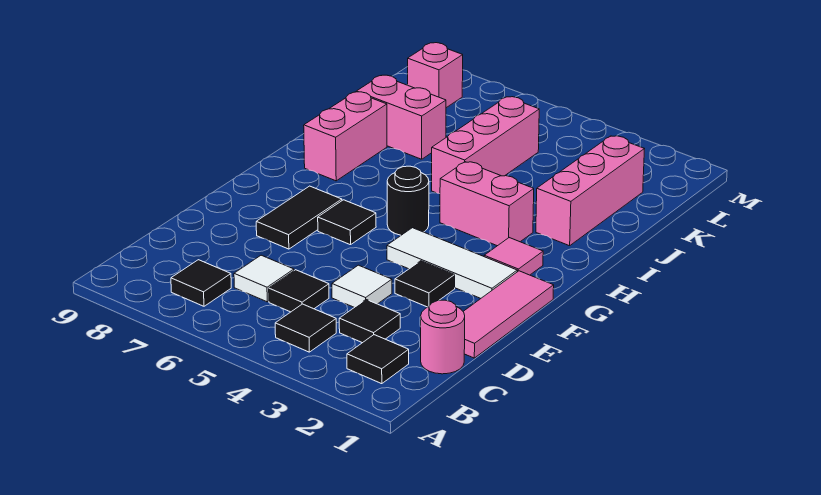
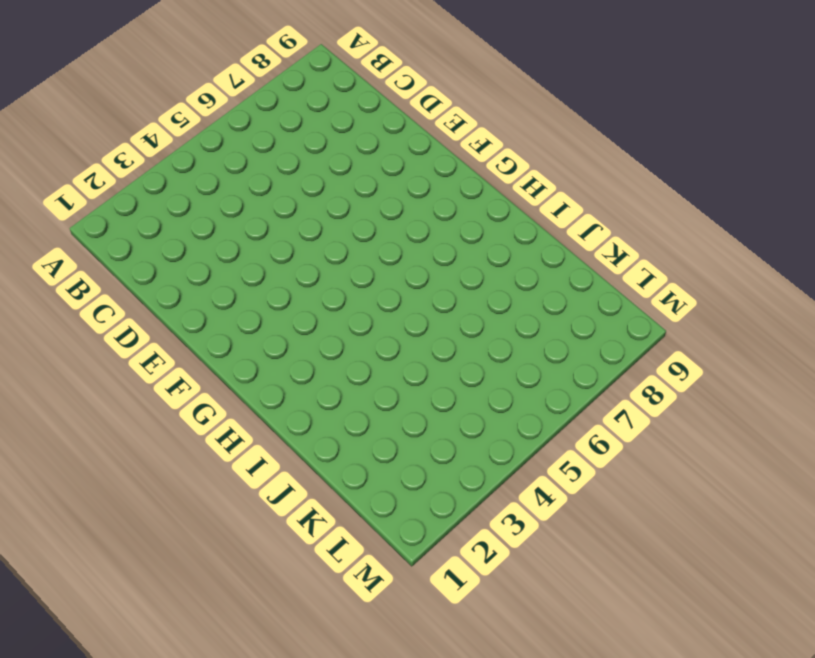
none -> black 1x1 tile [347,335,409,384]
none -> black 1x1 tile [275,304,336,352]
none -> black 1x1 tile [171,260,231,306]

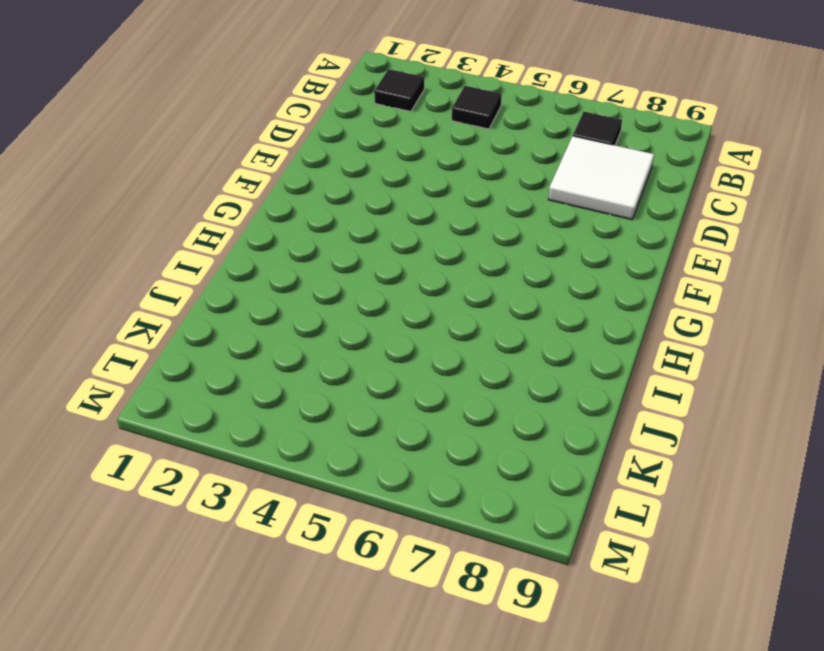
white 2x2 tile [548,136,654,220] -> none
none -> pink 1x1 round brick [421,300,465,374]
none -> black 1x1 tile [339,300,400,343]
none -> black 1x1 tile [269,270,329,312]

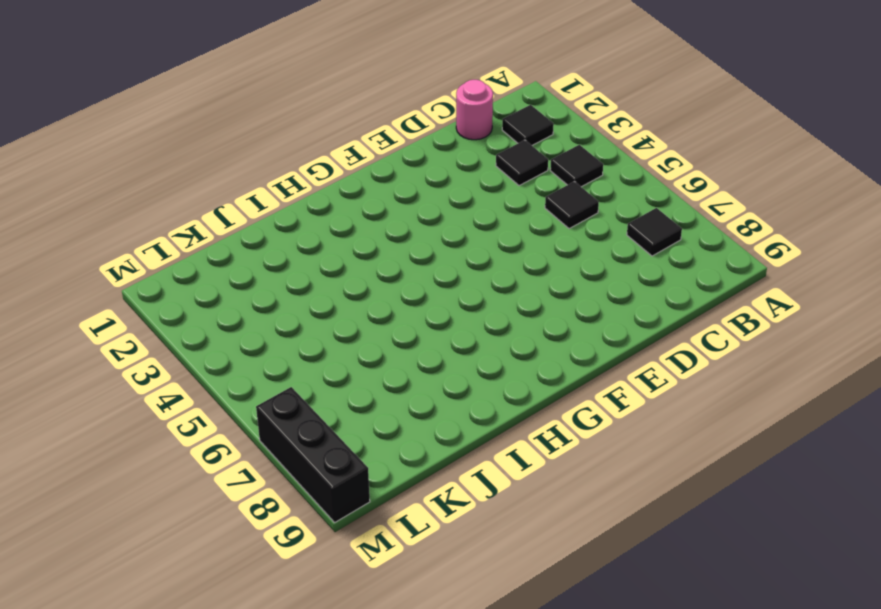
black 1x3 brick [256,387,370,522] -> none
none -> white 1x1 tile [234,255,294,302]
none -> pink 1x3 tile [463,271,554,358]
none -> white 1x1 tile [332,265,392,308]

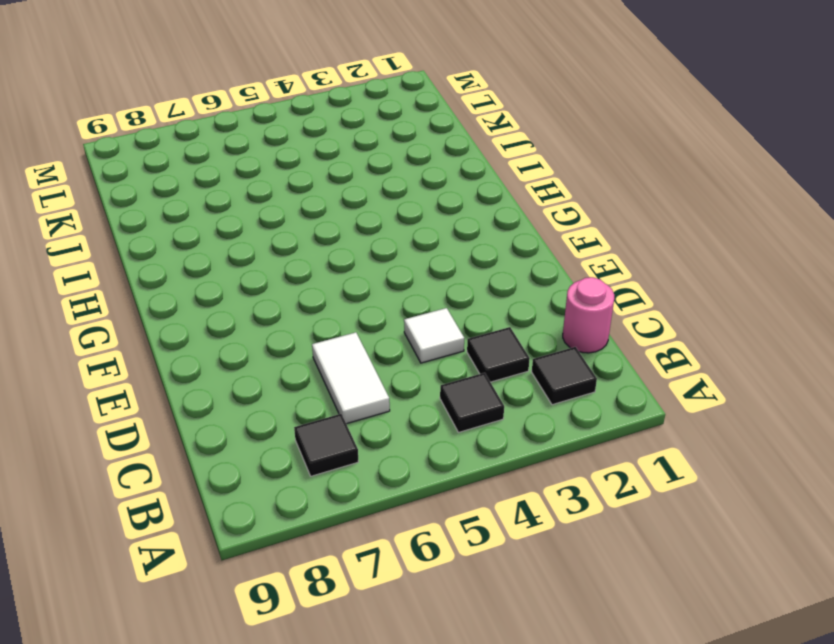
white 1x2 tile [312,332,390,424] -> white 1x1 tile [234,255,294,302]
none -> black 1x1 tile [269,270,329,312]
none -> pink 1x3 tile [463,271,554,358]
none -> black 1x1 tile [395,261,455,307]

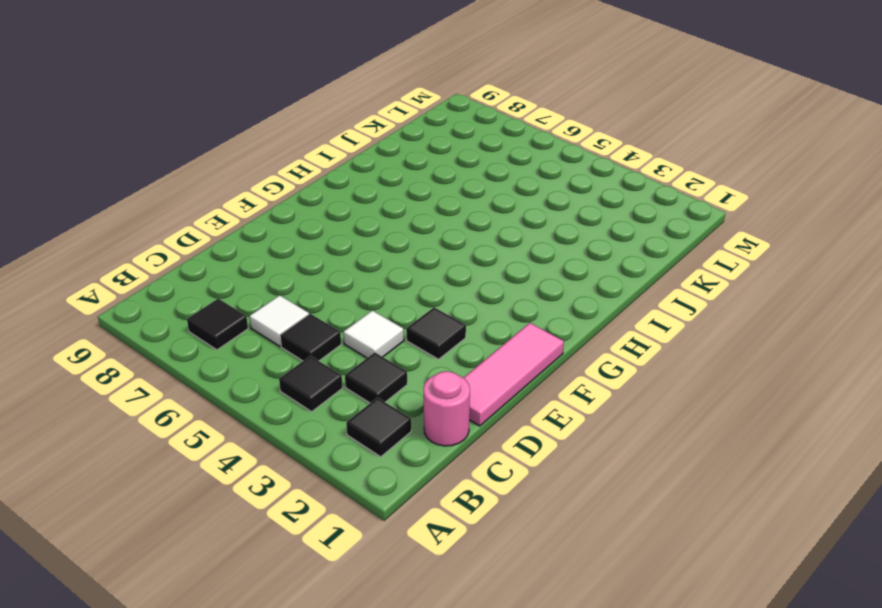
none -> black 1x2 tile [256,186,342,249]
none -> white 1x3 tile [387,228,517,298]
none -> black 1x1 tile [318,200,376,245]

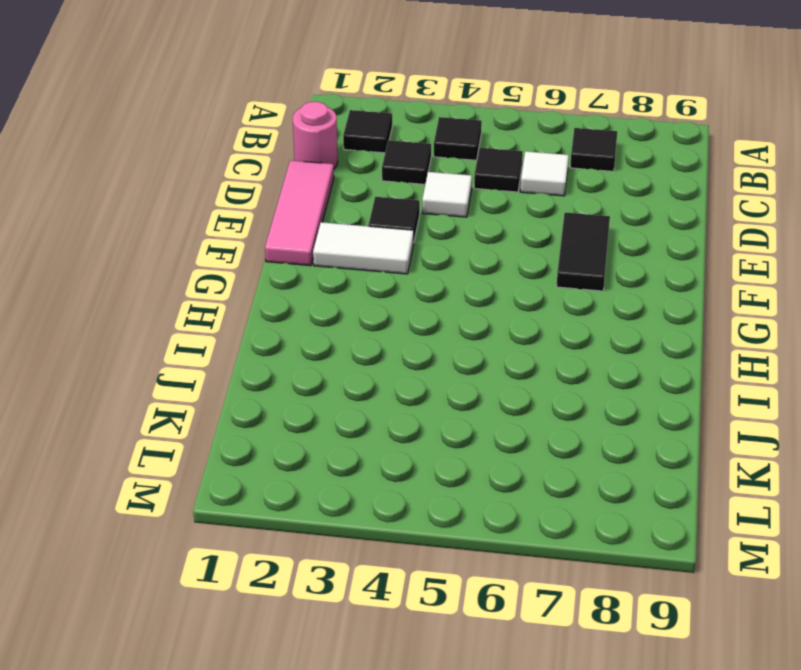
white 1x2 tile [313,222,414,274] -> white 1x3 tile [387,228,517,298]
none -> black 1x1 tile [318,200,376,245]
none -> pink 1x1 tile [484,238,543,275]
none -> black 1x1 round brick [387,166,429,235]

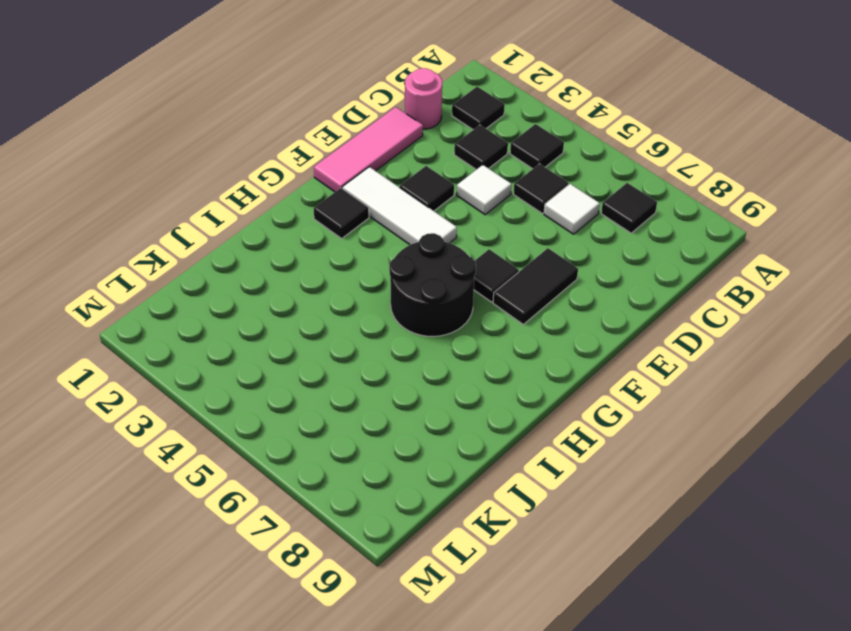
black 1x1 tile [314,188,369,238] -> pink 1x1 tile [484,238,543,275]
black 2x2 round brick [389,233,476,337] -> black 1x1 round brick [387,166,429,235]
none -> pink 1x2 brick [440,162,534,246]
none -> pink 1x2 brick [304,92,387,181]
none -> pink 1x3 brick [536,136,644,246]

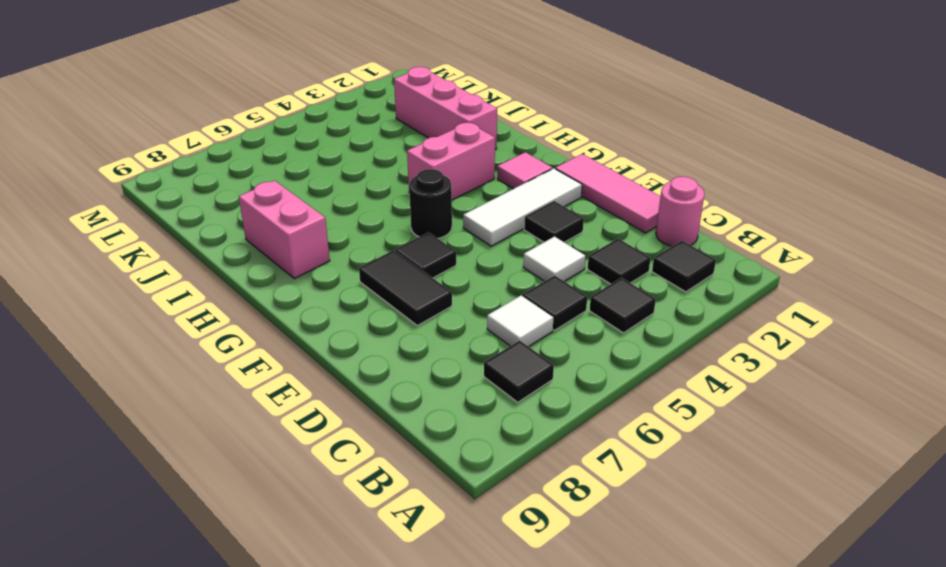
none -> pink 1x3 brick [432,97,539,194]
none -> pink 1x2 brick [356,75,446,159]
none -> pink 1x1 brick [408,43,463,108]

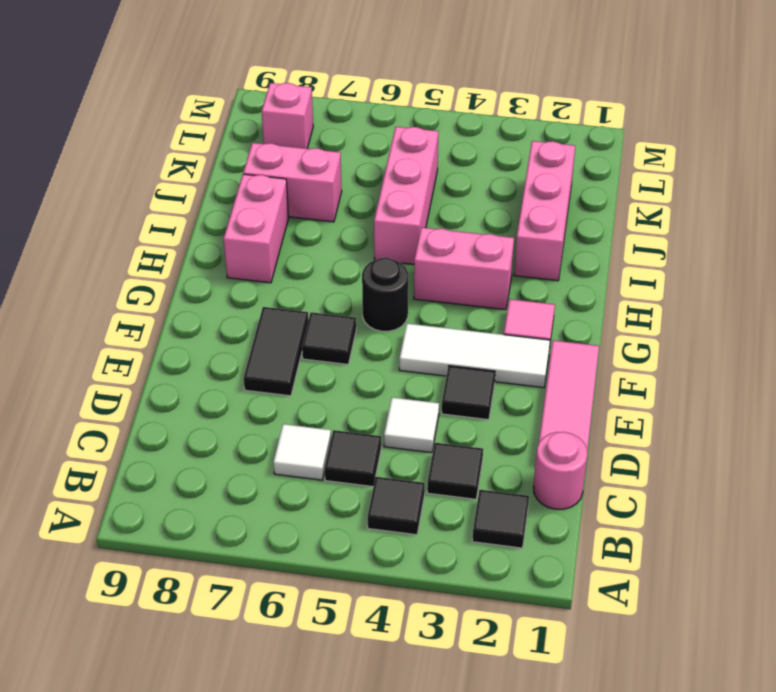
none -> black 1x1 tile [171,260,231,306]

